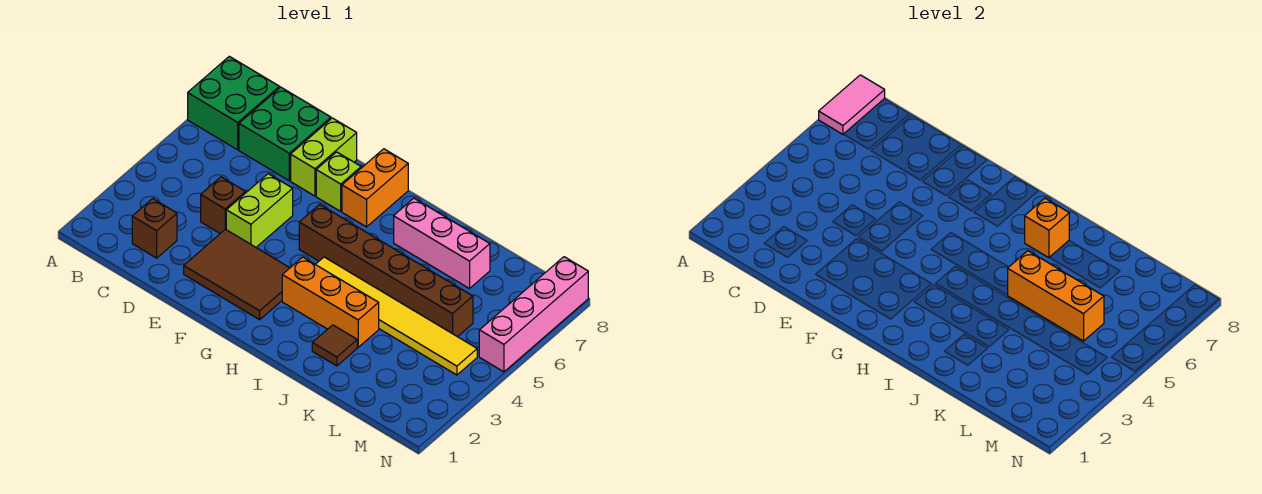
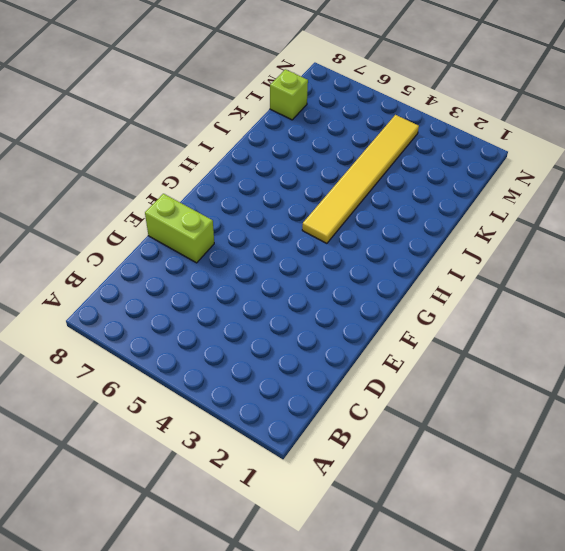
lime 1x1 brick [270,69,308,120] -> lime 1x1 brick moved to [316,152,361,211]
none -> green 2x2 brick [188,56,280,150]
none -> brown 1x1 brick [132,199,177,258]
none -> green 2x2 brick [239,87,331,181]

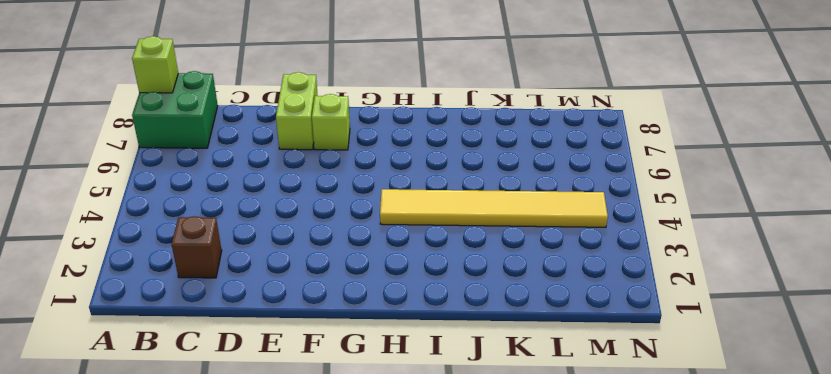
lime 1x1 brick [132,36,178,93] -> pink 1x2 tile [819,75,885,134]
none -> green 2x2 brick [239,87,331,181]
none -> brown 1x1 brick [201,177,246,234]
none -> brown 2x3 tile [184,229,289,320]

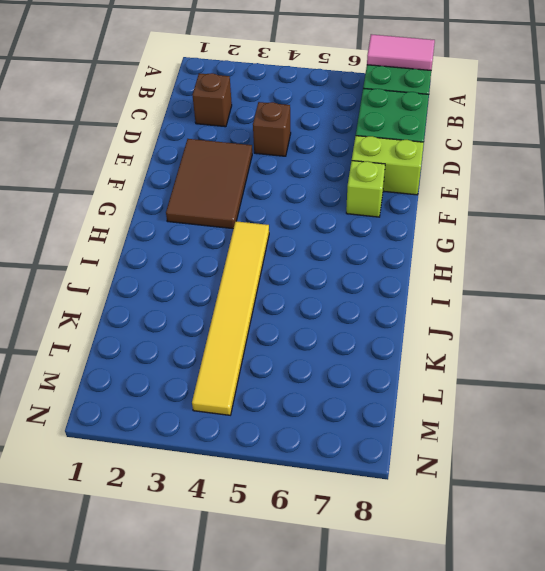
none -> lime 1x2 brick [226,174,293,247]
none -> brown 1x6 brick [299,205,473,337]
none -> orange 1x2 brick [342,149,408,227]

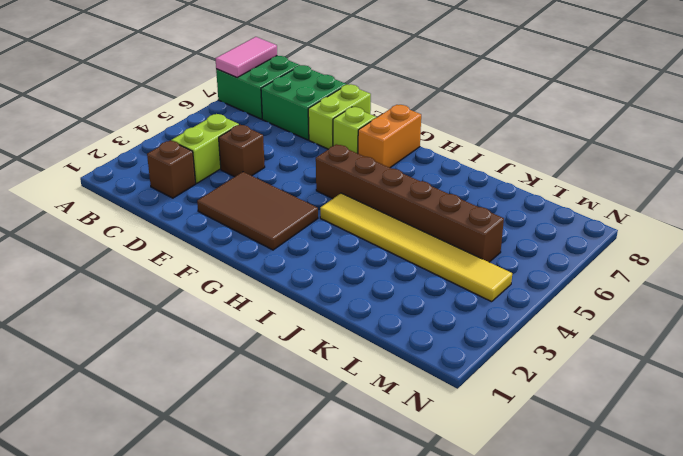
lime 1x2 brick [171,114,239,183] -> lime 1x2 brick moved to [226,174,293,247]
none -> orange 1x3 brick [282,257,379,347]
none -> pink 1x3 brick [394,198,490,289]
none -> brown 1x1 tile [312,325,357,366]

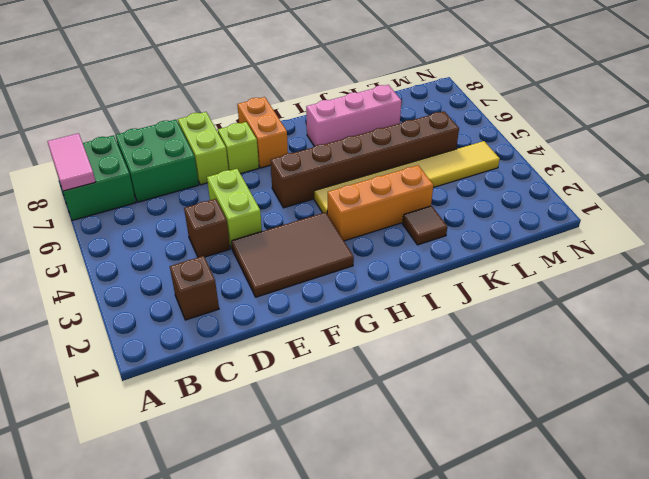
none -> pink 1x4 brick [479,257,588,372]
none -> orange 1x1 brick [1025,198,1069,258]
none -> orange 1x3 brick [1008,251,1104,341]

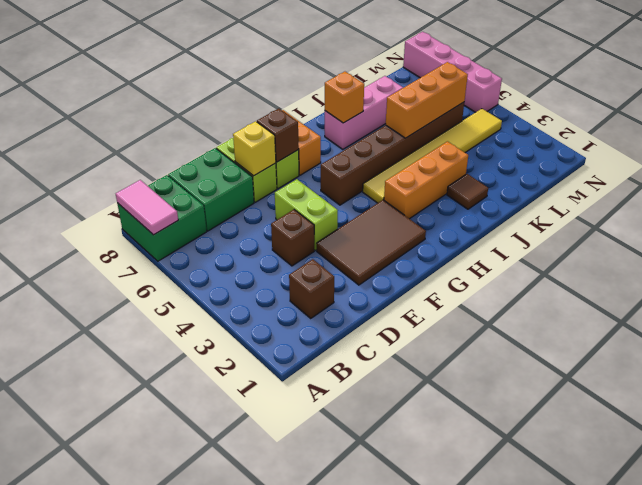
yellow 1x1 brick [233,121,276,176] -> none
brown 1x1 brick [257,108,299,162] -> none

